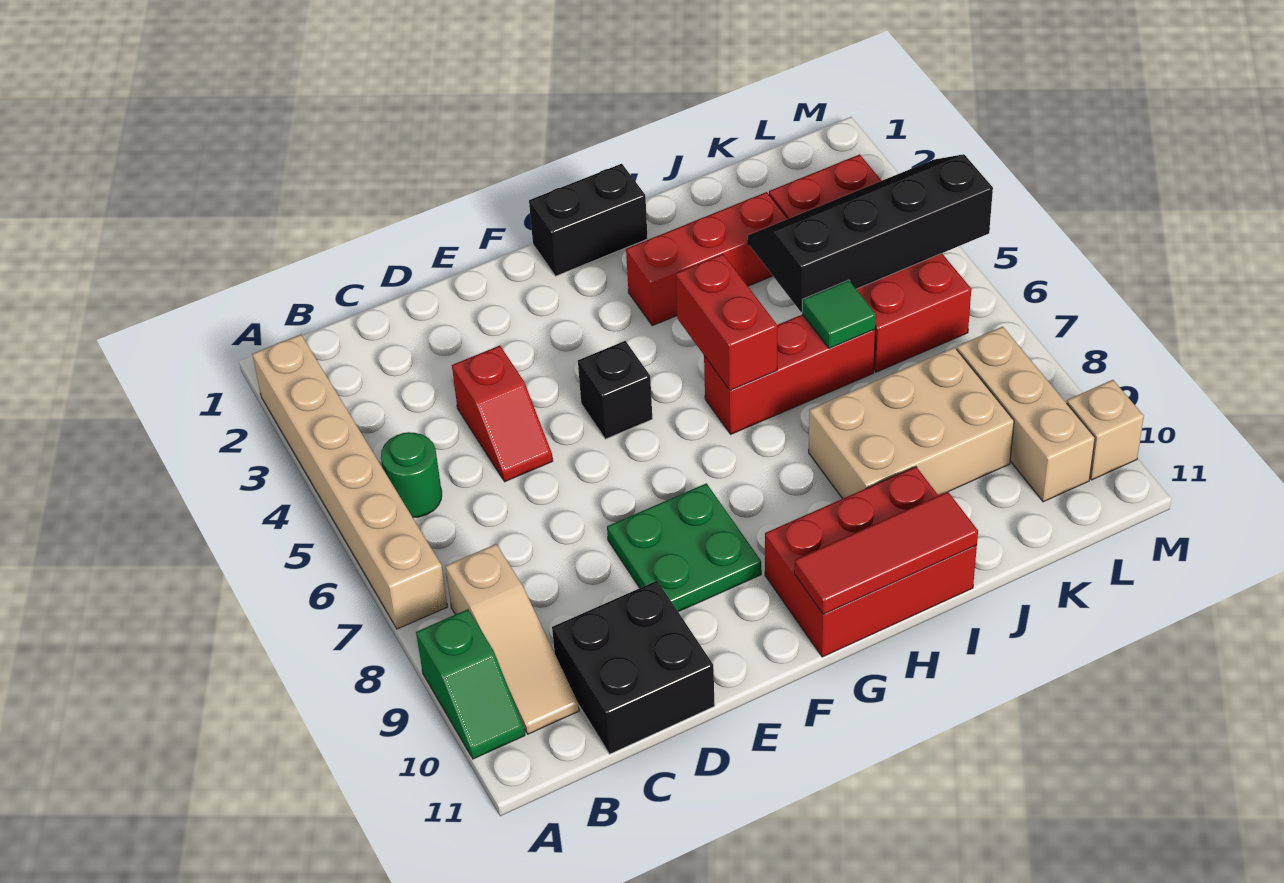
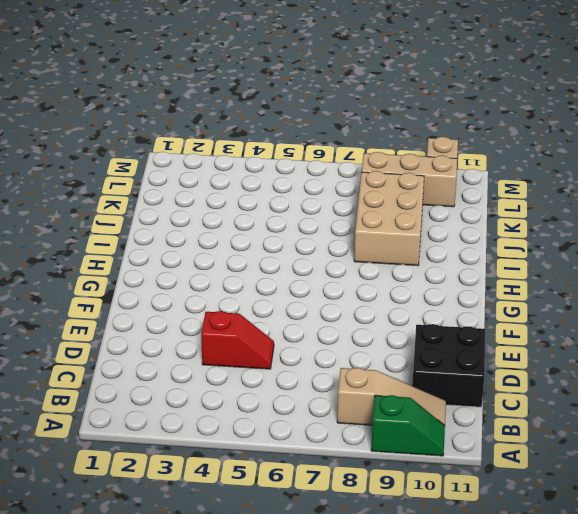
none -> tan 1x6 brick [252,334,448,629]
none -> green 1x1 round brick [381,432,442,517]
none -> green 2x2 plate [607,483,761,612]

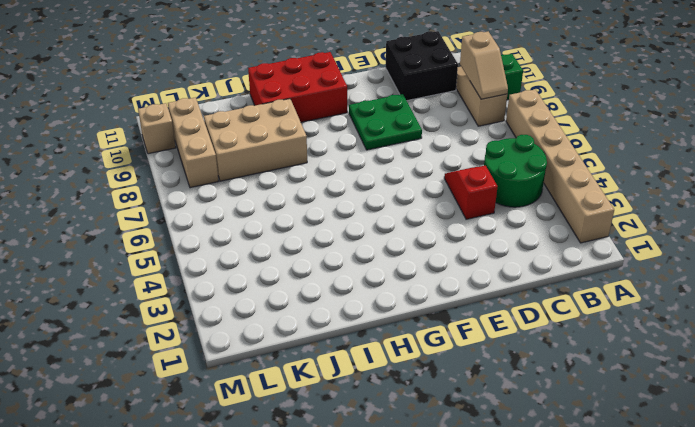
green 2x2 round brick [484,135,547,207] -> green 1x1 round brick [381,432,442,517]
tan 1x2 slope [460,31,508,99] -> none
none -> black 1x1 brick [578,341,652,439]
none -> black 1x2 brick [529,164,648,276]
none -> red 1x3 brick [626,192,788,326]

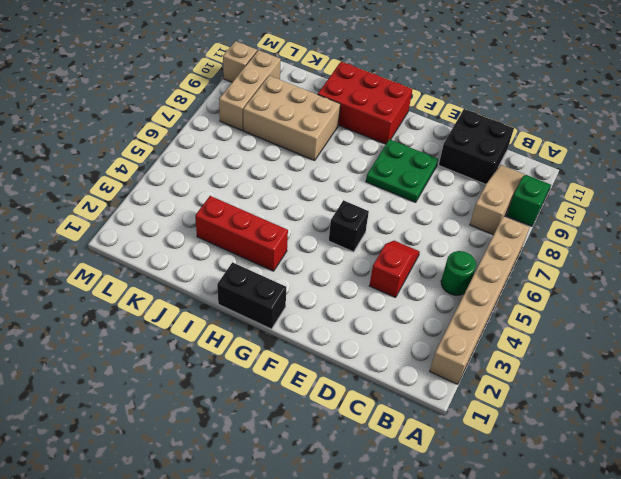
none -> red 1x3 brick [704,314,875,434]
none -> red 2x4 brick [769,154,971,372]
none -> red 1x3 tile [794,492,978,614]

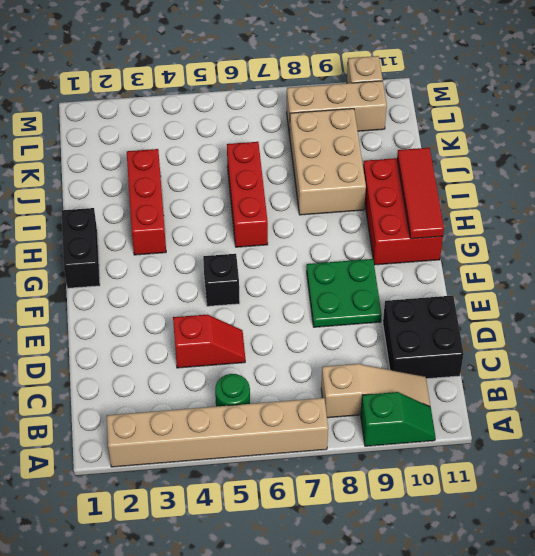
none -> red 2x4 brick [769,154,971,372]
none -> red 1x2 brick [676,254,777,390]
none -> black 2x4 slope [748,154,993,312]

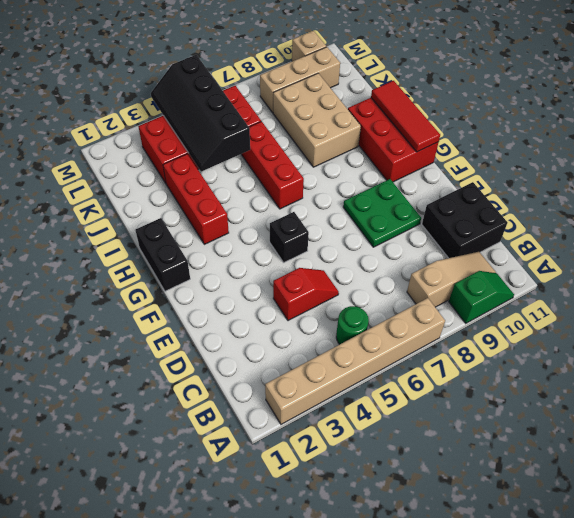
none -> red 1x2 brick [676,254,777,390]
none -> green 1x1 tile [802,280,876,348]

